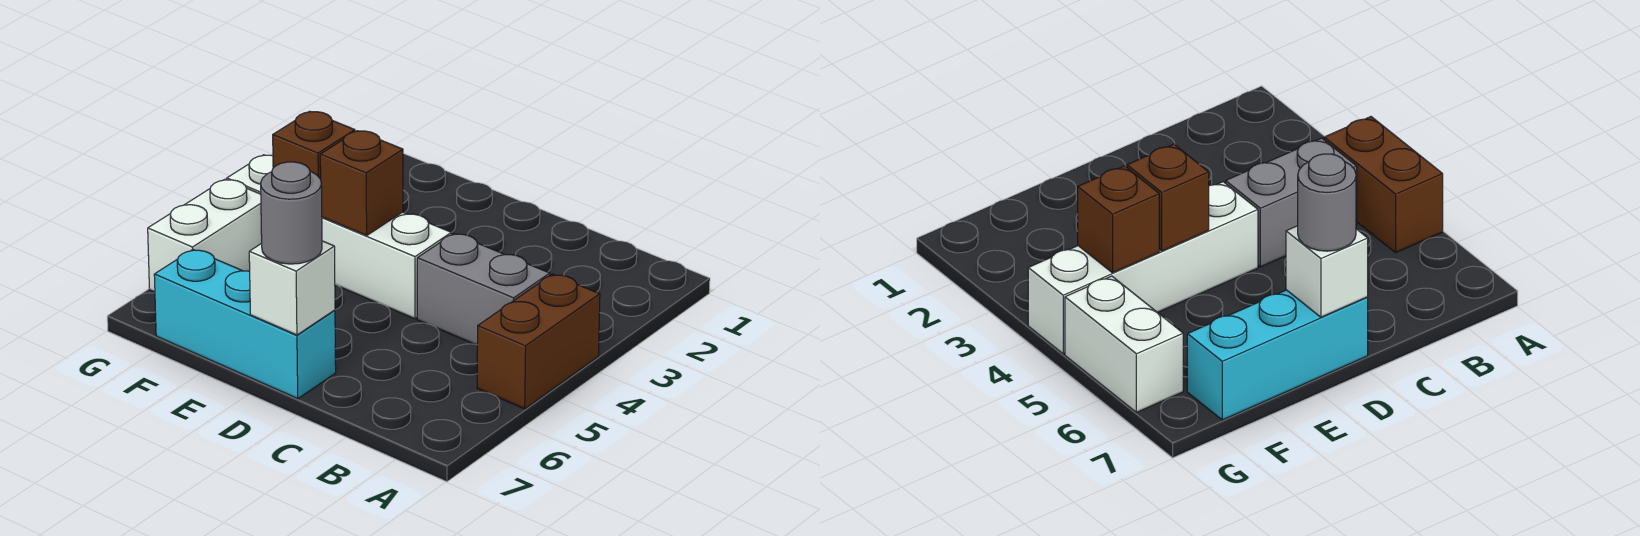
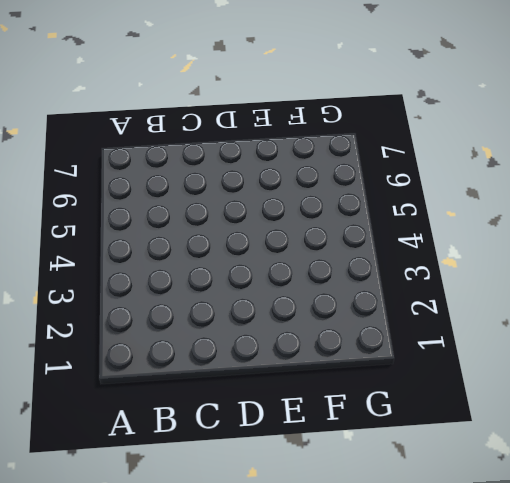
none -> brown 1x2 brick [477,274,600,409]
none -> grey 1x2 brick [417,234,550,345]

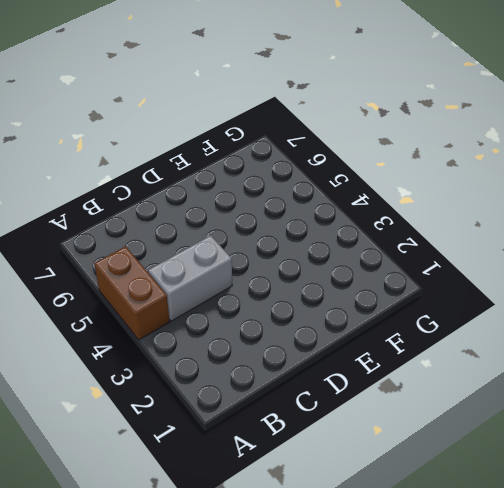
none -> white 1x4 brick [227,155,451,319]
none -> cyan 1x3 brick [154,250,336,399]

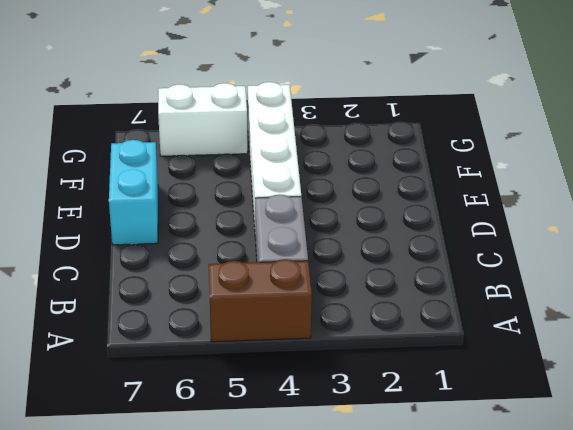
cyan 1x2 brick [109,140,158,245] -> cyan 1x3 brick [154,250,336,399]
none -> white 1x1 brick [249,241,335,335]
none -> brown 1x1 brick [320,131,403,236]

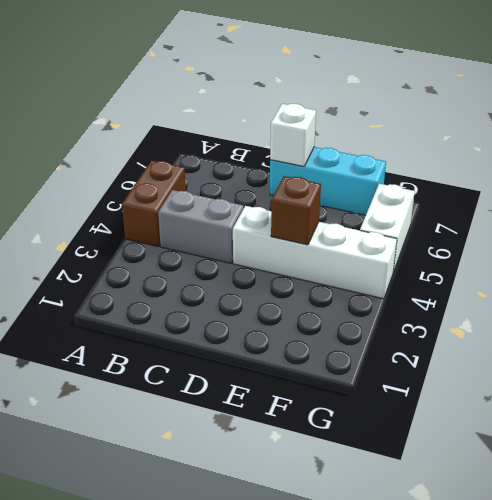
none -> brown 1x1 brick [273,111,355,179]
none -> grey 1x1 round brick [261,162,322,264]

